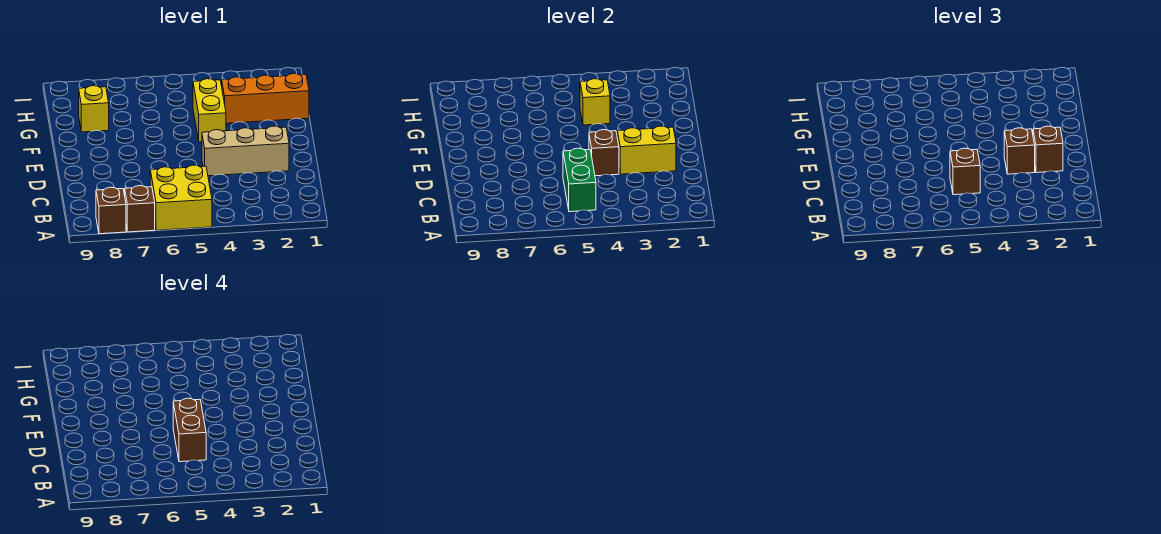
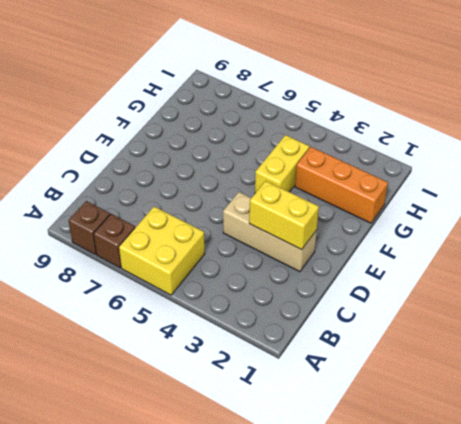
none -> yellow 1x1 brick [79,86,109,132]
none -> green 1x2 brick [563,148,596,212]
none -> brown 1x1 brick [589,130,619,176]

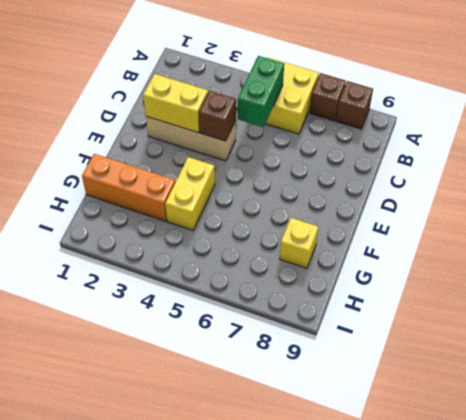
none -> yellow 1x1 brick [580,79,610,125]
none -> brown 1x1 brick [950,148,980,195]
none -> brown 1x1 brick [1033,126,1063,173]

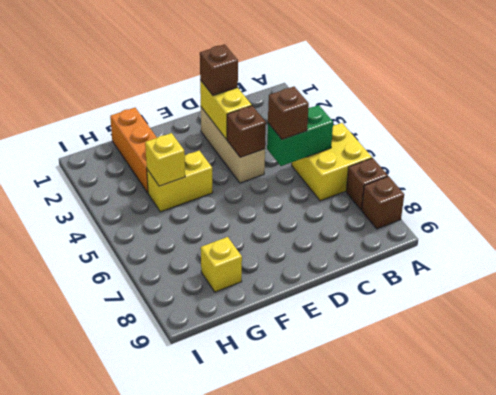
none -> brown 1x1 brick [1004,128,1035,174]
none -> brown 1x2 brick [173,398,206,462]

